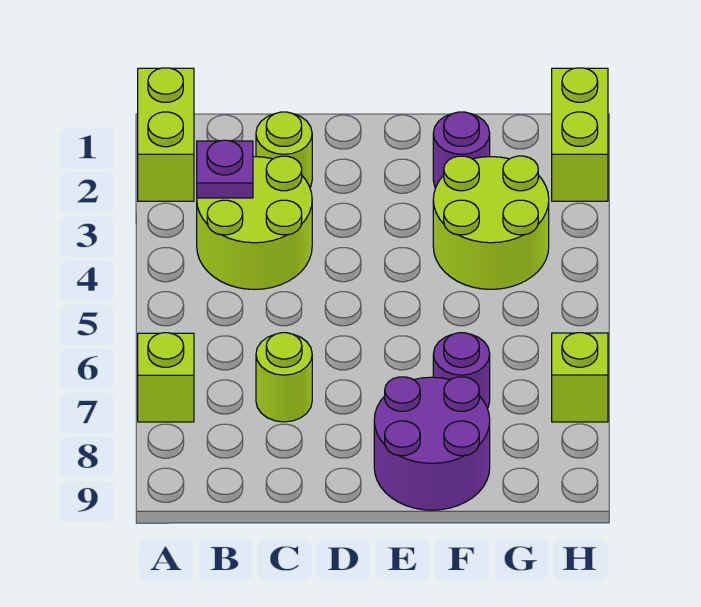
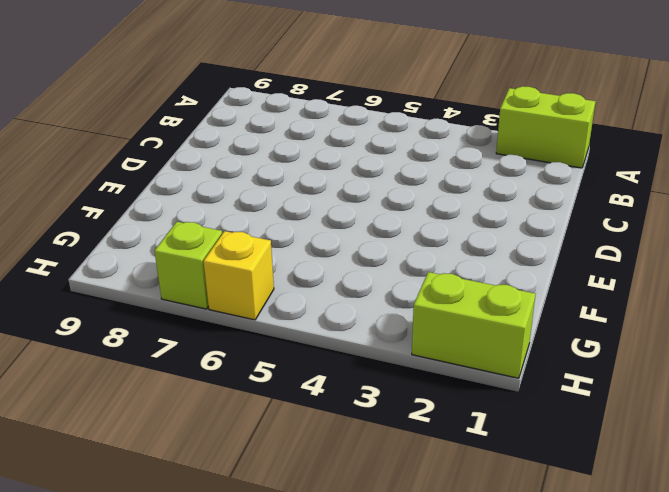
yellow 1x1 brick [204,231,274,320] -> none
none -> lime 1x1 brick [138,333,194,422]
none -> lime 2x2 round brick [197,156,312,290]
none -> lime 1x1 round brick [256,112,312,187]

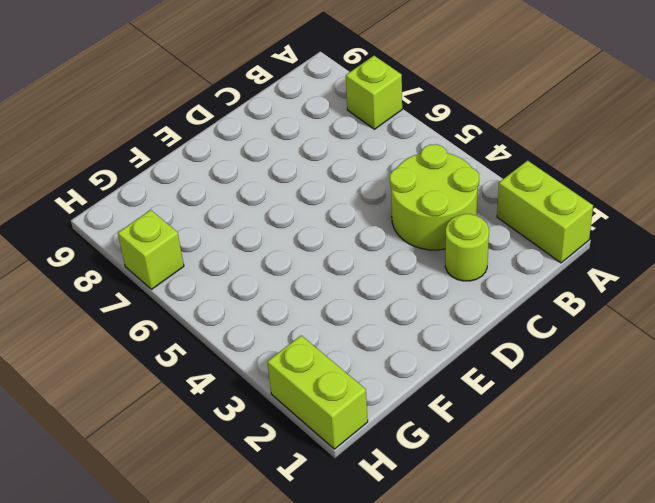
none -> lime 1x1 round brick [256,333,312,422]
none -> purple 2x2 round brick [374,377,490,510]
none -> purple 1x1 round brick [433,112,490,188]

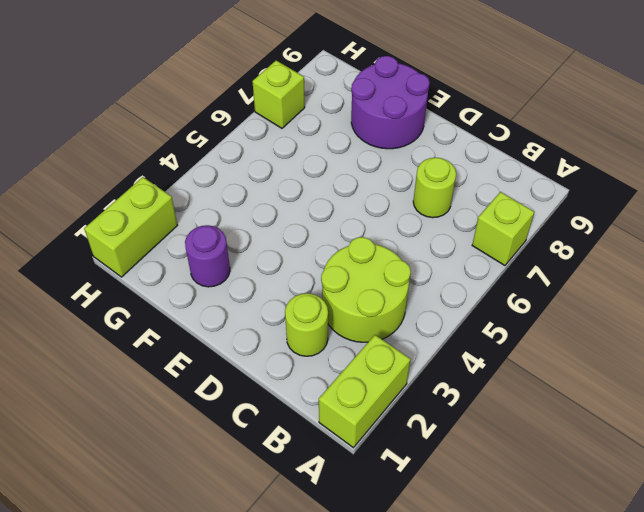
none -> lime 2x2 round brick [433,156,549,289]
none -> purple 1x1 round brick [433,333,490,408]
none -> purple 1x1 plate [197,140,253,198]

